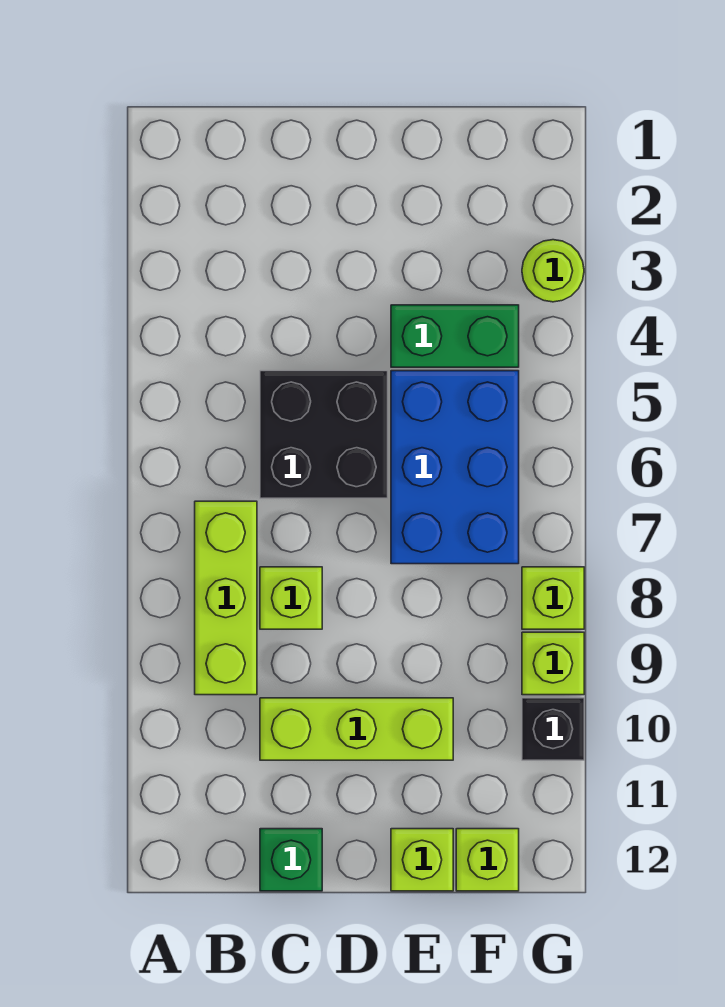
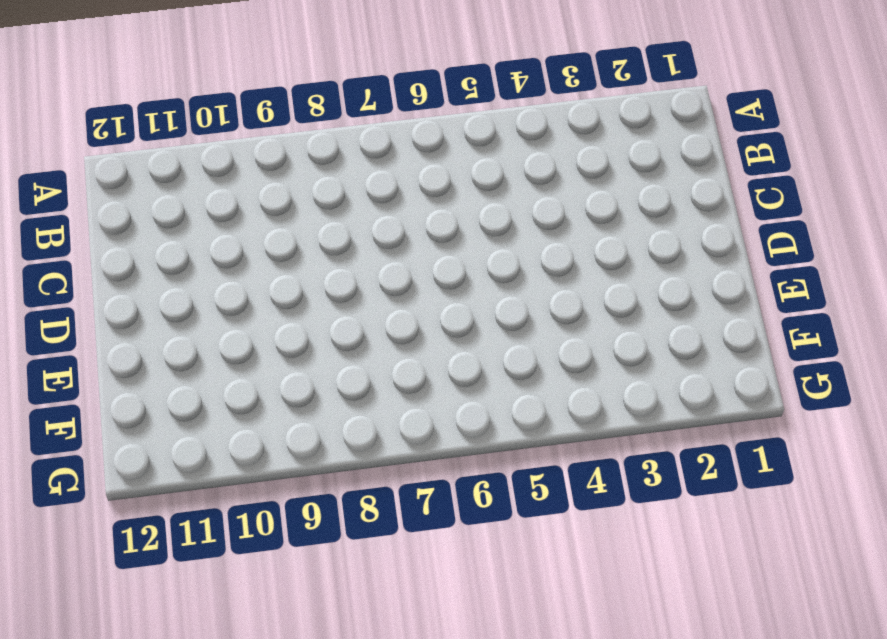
none -> lime 1x3 brick [195,501,257,695]
none -> black 2x2 brick [260,371,388,498]
none -> lime 1x1 brick [260,567,322,629]

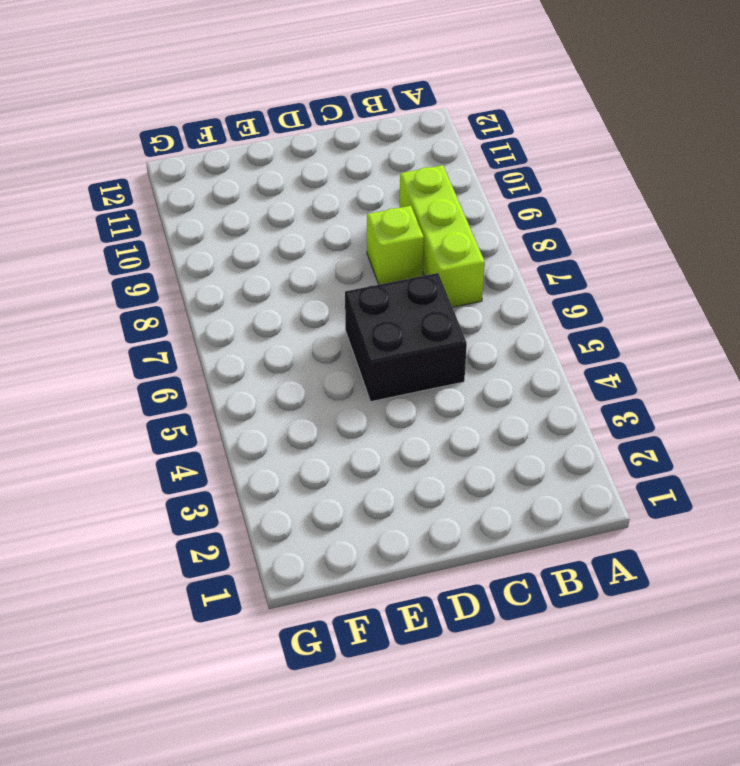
none -> lime 1x3 brick [260,698,453,760]
none -> green 1x1 brick [260,829,322,891]
none -> green 1x2 brick [391,305,519,367]

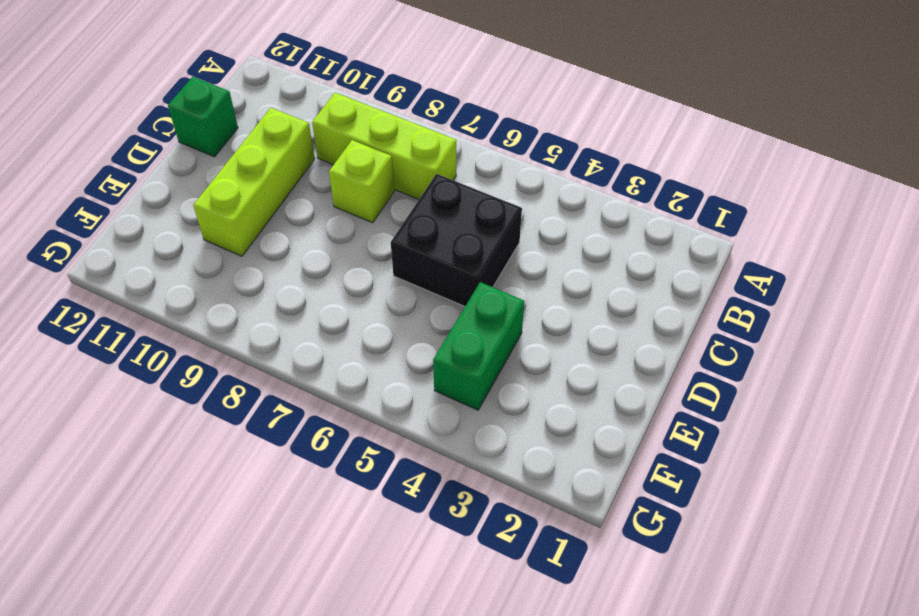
none -> blue 2x3 brick [391,371,519,564]
none -> lime 1x1 brick [391,829,453,891]
none -> lime 1x1 brick [456,829,519,891]

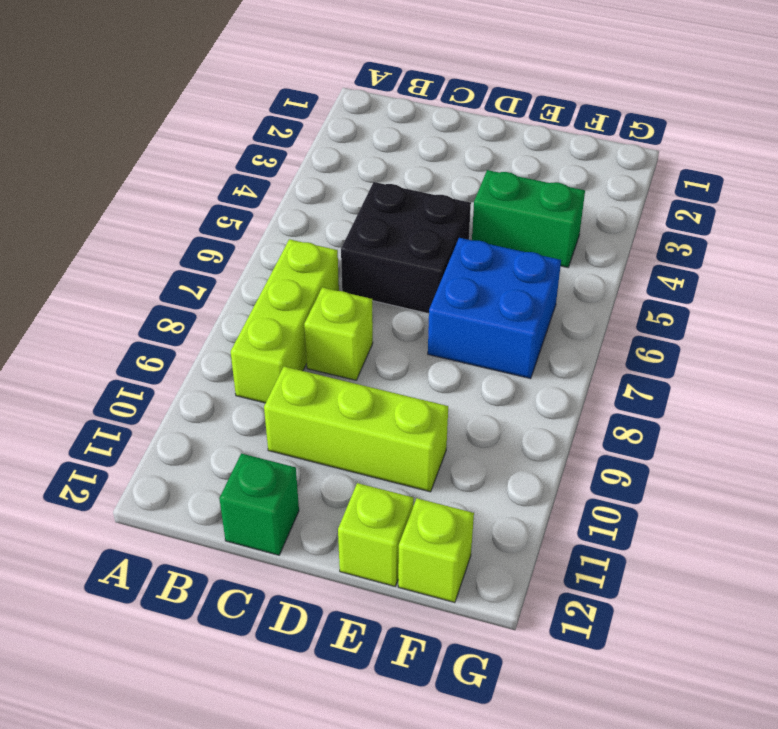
blue 2x2 brick [428,238,561,379] -> blue 2x3 brick [391,371,519,564]
none -> lime 1x1 round brick [522,240,584,302]
none -> lime 1x1 brick [522,567,584,629]
none -> lime 1x1 brick [522,632,584,695]

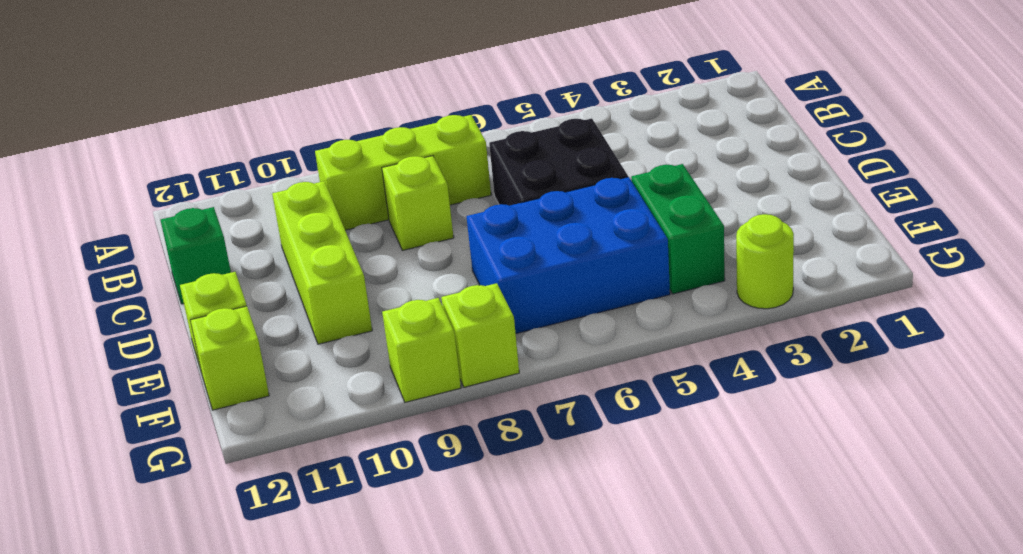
none -> black 1x1 brick [522,698,584,760]

